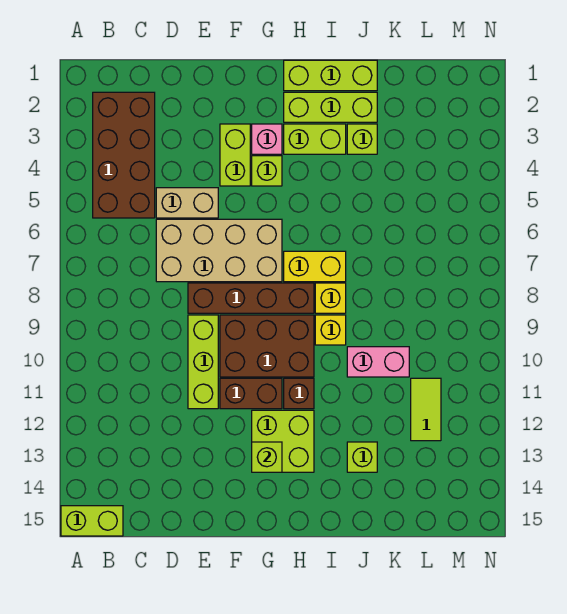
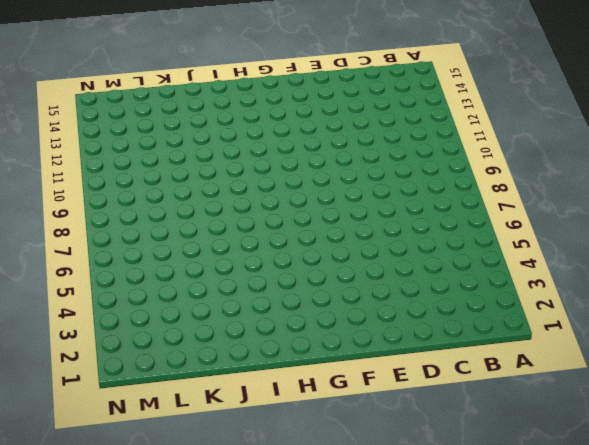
none -> lime 1x2 brick [61,506,123,536]
none -> brown 2x4 brick [93,92,155,218]
none -> tan 1x2 brick [156,188,218,218]

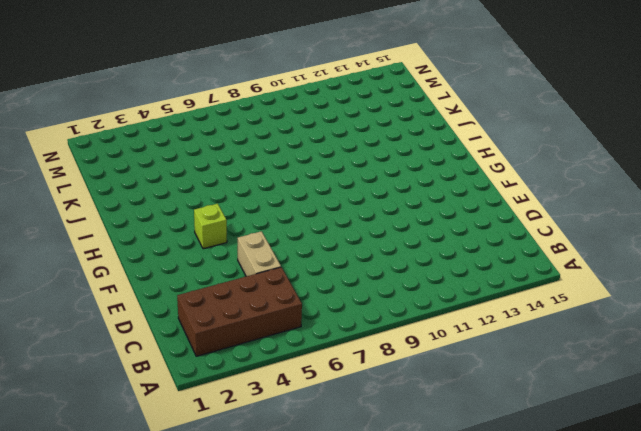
none -> lime 1x2 brick [61,506,123,536]
none -> tan 2x4 brick [156,219,282,282]
none -> brown 1x4 brick [188,283,314,313]

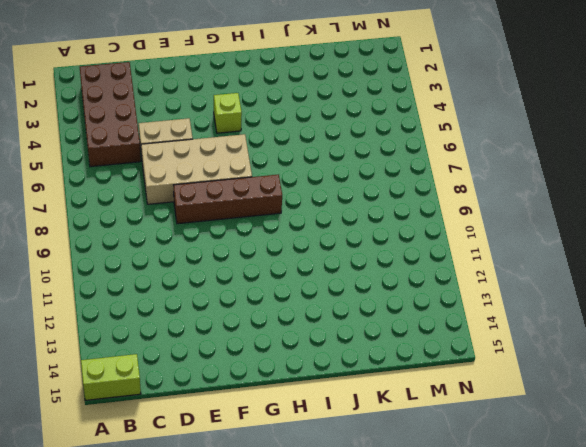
none -> lime 1x3 brick [188,315,218,409]
none -> lime 1x2 brick [220,124,250,186]
none -> brown 2x3 brick [220,315,314,377]

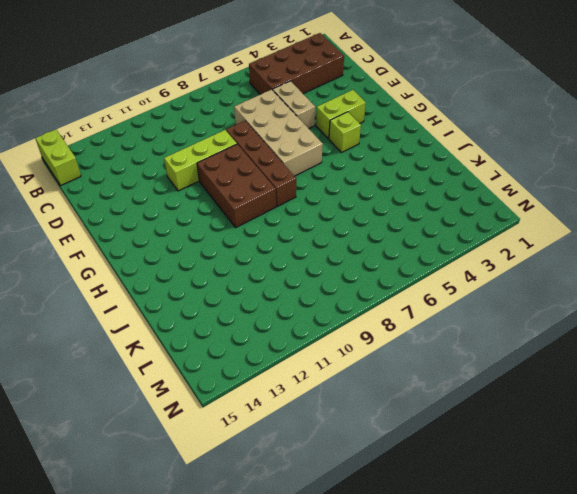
none -> brown 1x2 brick [220,378,282,409]
none -> pink 1x1 brick [252,124,282,154]
none -> lime 2x2 brick [252,410,314,472]

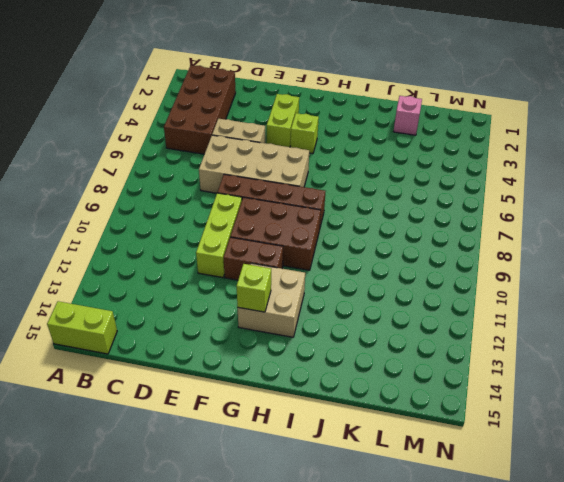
tan 2x2 brick [238,263,305,337] -> lime 2x2 brick [252,410,314,472]
pink 1x1 brick [393,96,422,135] -> pink 1x1 brick moved to [252,124,282,154]
none -> lime 1x3 brick [284,60,377,91]
none -> lime 1x3 brick [284,92,377,122]
none -> lime 1x2 brick [284,124,346,154]

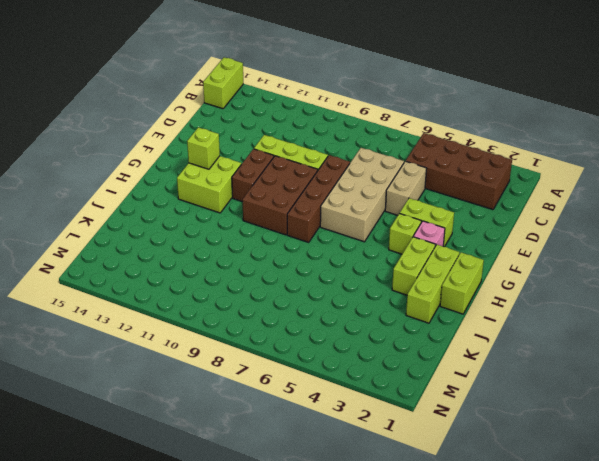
lime 1x2 brick [440,252,484,314] -> lime 1x3 brick [284,60,377,91]
none -> yellow 1x2 brick [284,251,346,282]
none -> brown 1x1 brick [284,378,314,409]
none -> yellow 1x1 brick [315,283,346,313]

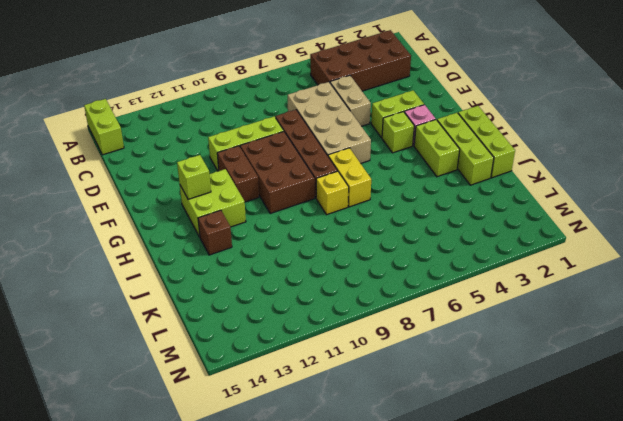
brown 1x1 brick [198,210,232,255] -> brown 1x1 brick moved to [284,378,314,409]
none -> yellow 1x1 brick [315,315,346,345]
none -> lime 1x1 brick [347,124,377,154]
none -> pink 1x2 brick [347,347,409,377]

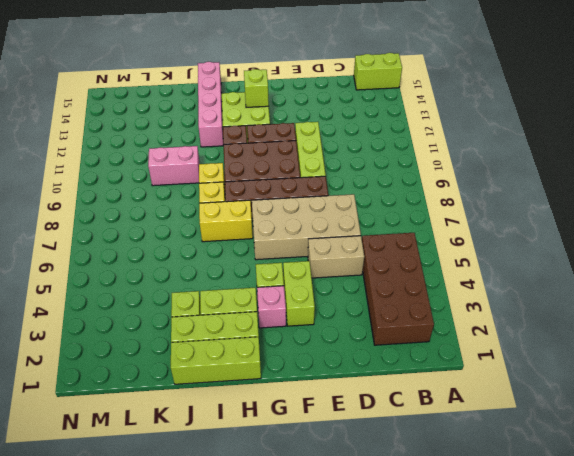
pink 1x4 brick [198,62,223,147] -> none
none -> lime 1x1 brick [347,442,377,472]
none -> lime 1x2 tile [411,378,441,441]

